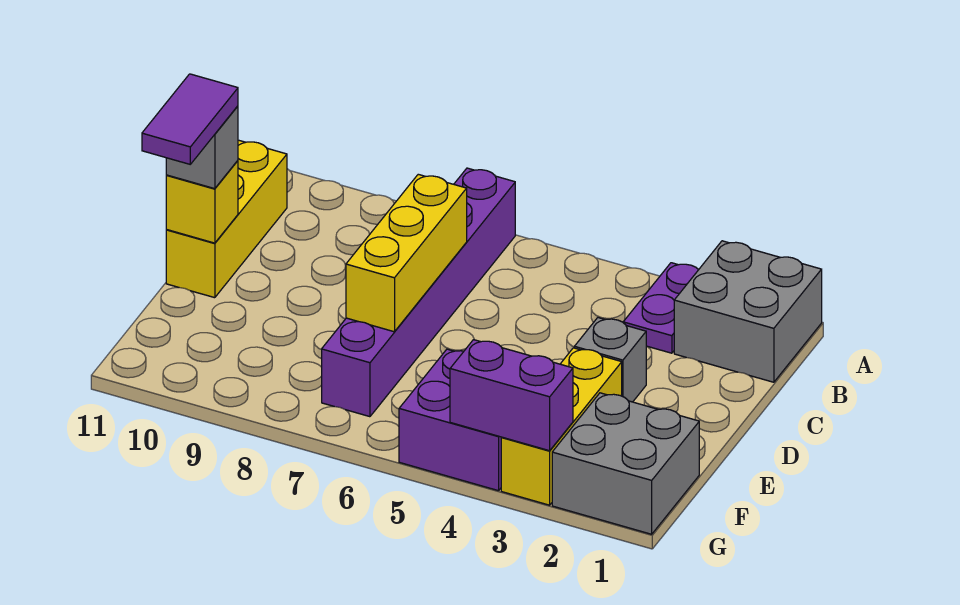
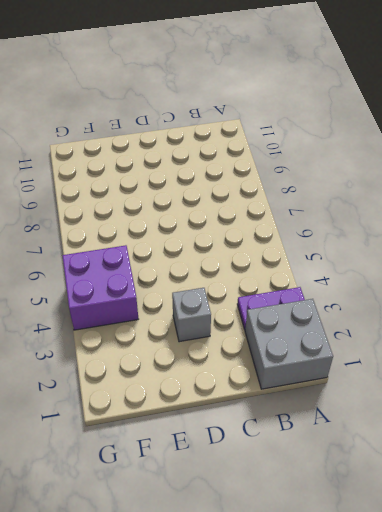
none -> purple 1x6 brick [322,168,515,417]
none -> yellow 1x3 brick [166,140,287,298]
none -> yellow 1x3 brick [501,348,622,505]

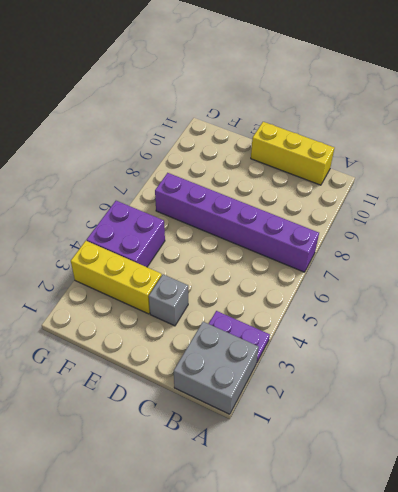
none -> grey 2x2 brick [552,393,699,534]
none -> yellow 1x3 brick [346,174,467,332]
none -> yellow 1x1 brick [166,161,238,243]

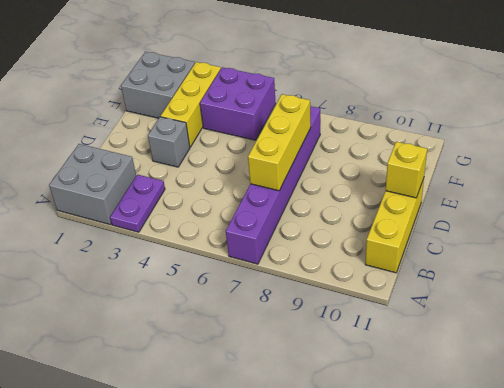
none -> purple 1x2 brick [450,340,573,451]
none -> grey 1x1 brick [166,106,238,189]
none -> purple 1x2 tile [142,74,238,164]

